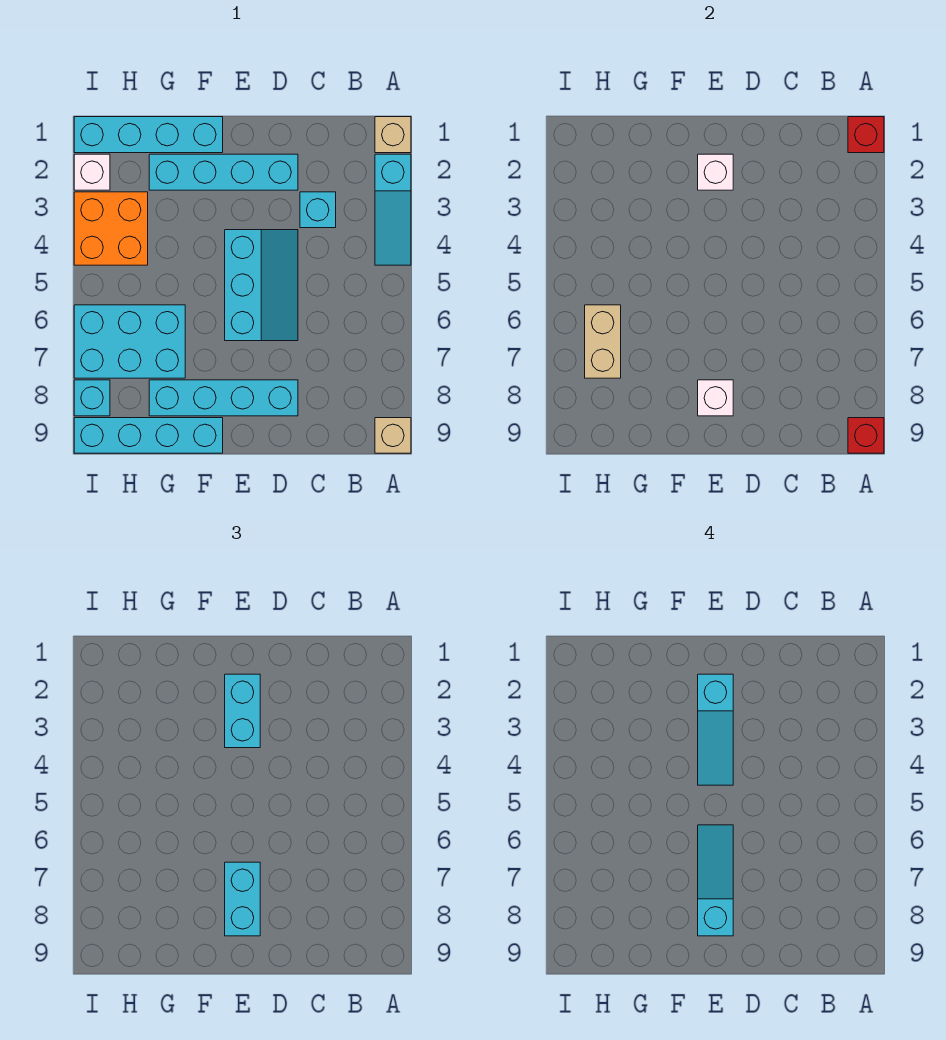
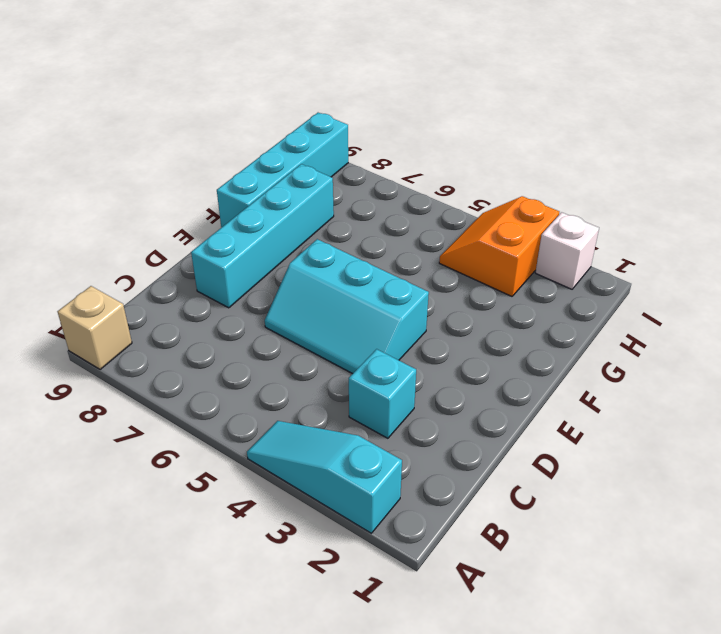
orange 2x2 slope [439,196,559,296] -> orange 2x2 brick [74,192,148,265]
none -> tan 1x1 brick [375,117,411,153]
none -> cyan 1x4 brick [149,154,298,190]
none -> cyan 1x4 brick [74,117,223,153]

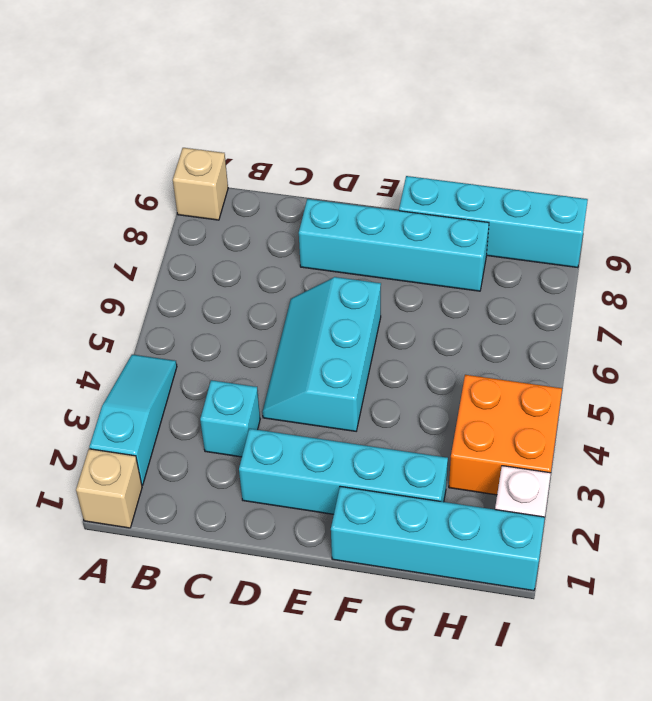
none -> cyan 2x3 brick [74,305,185,378]
none -> cyan 1x1 brick [74,380,110,416]
none -> red 1x1 brick [848,117,884,153]

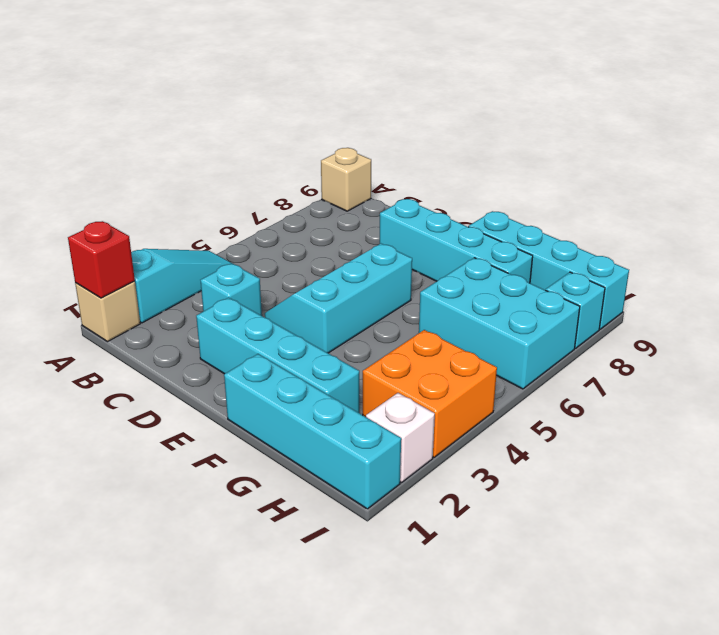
none -> red 1x1 brick [848,418,884,453]
none -> white 1x1 brick [698,154,733,190]
none -> white 1x1 brick [698,380,733,416]

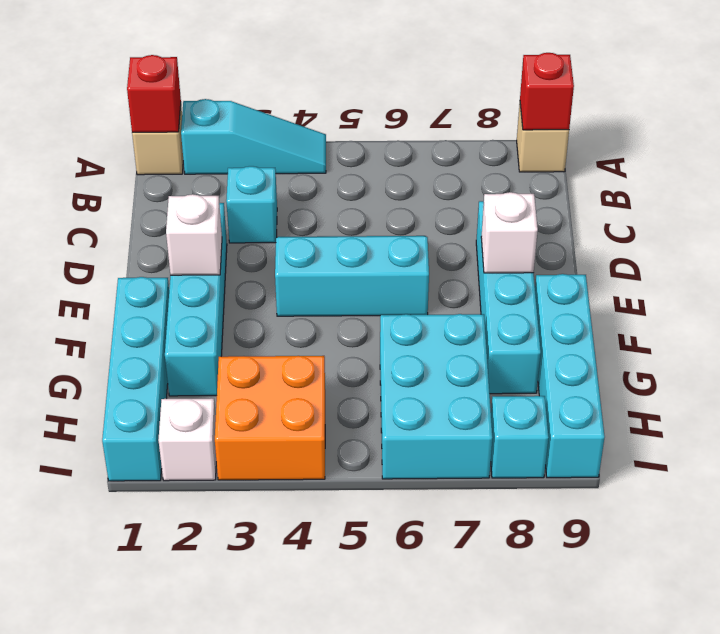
none -> tan 1x2 brick [585,305,621,378]
none -> cyan 1x2 brick [225,674,260,748]
none -> cyan 1x2 brick [225,862,260,936]

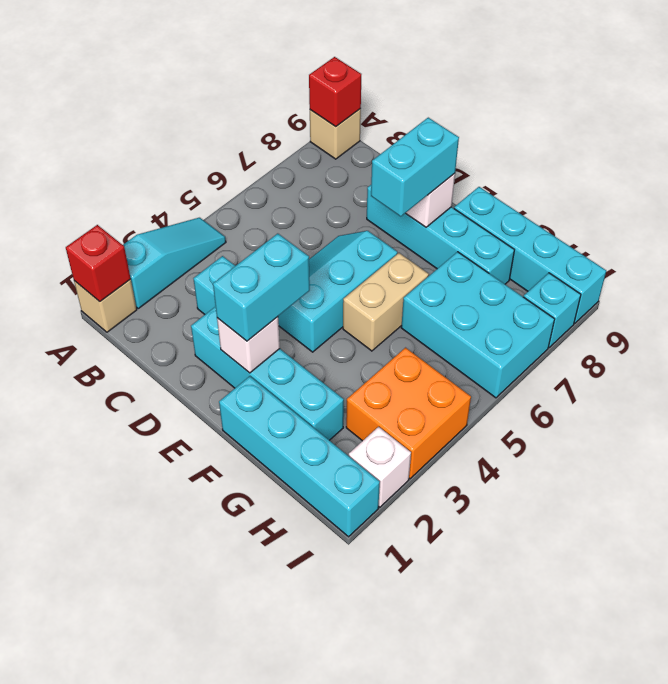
tan 1x2 brick [343,253,429,351] -> tan 1x2 brick moved to [585,305,621,378]
none -> cyan 1x3 slope [698,674,733,785]
none -> cyan 1x3 slope [698,825,733,936]

